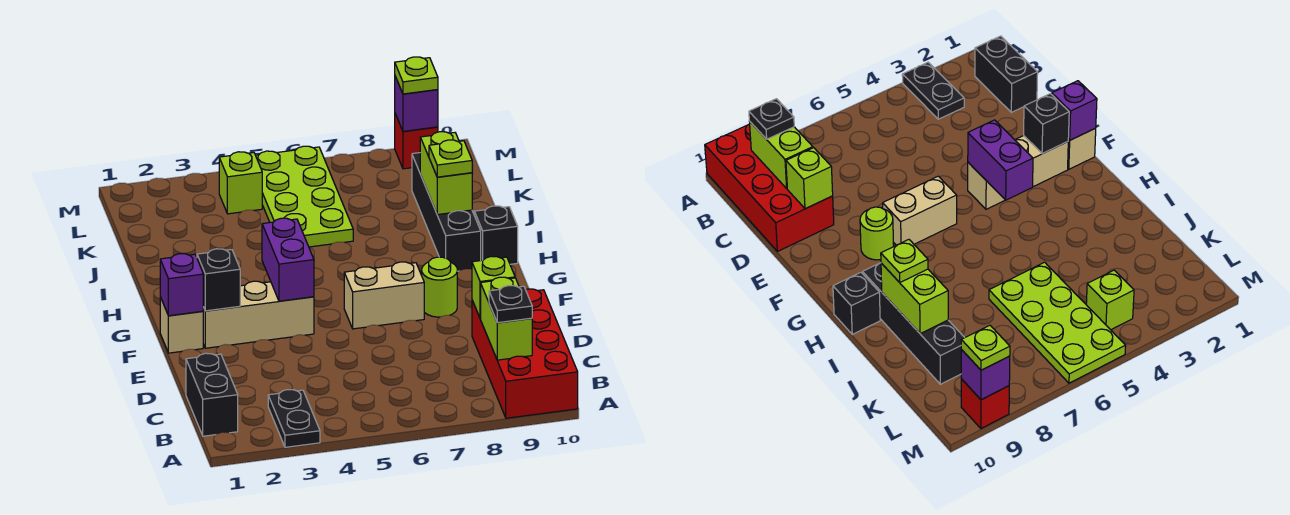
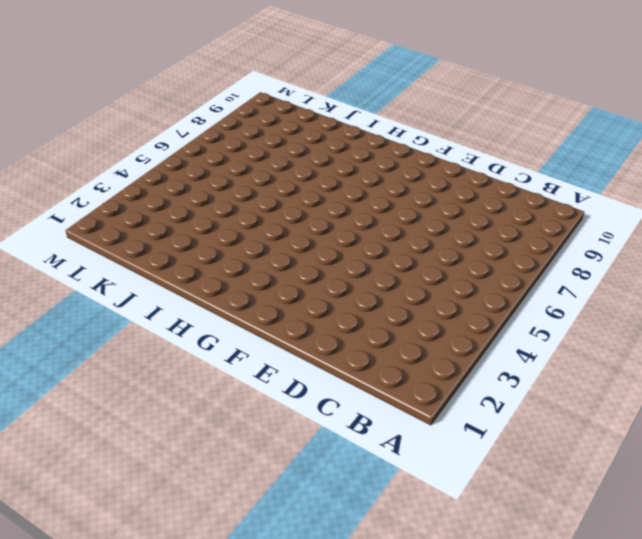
none -> black 1x2 plate [268,390,320,447]
none -> red 2x4 brick [472,289,578,418]
none -> black 1x2 brick [186,353,238,436]

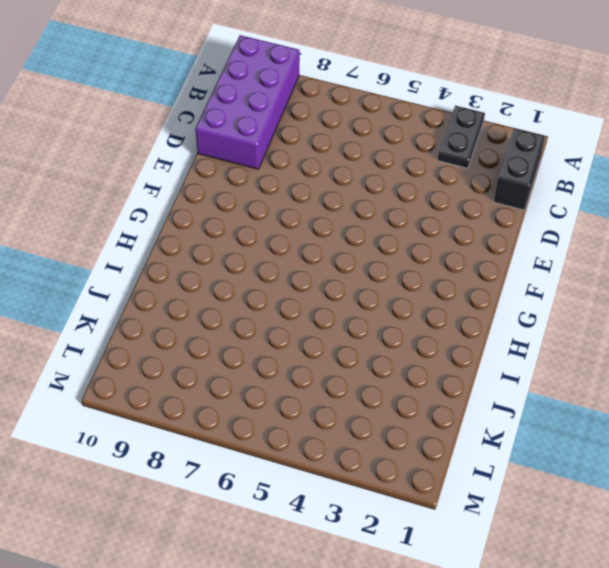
purple 2x4 brick [195,35,299,169] -> red 2x4 brick [472,289,578,418]
none -> tan 1x1 brick [160,297,203,353]
none -> tan 1x3 brick [203,281,314,348]
none -> tan 1x2 brick [344,262,424,329]

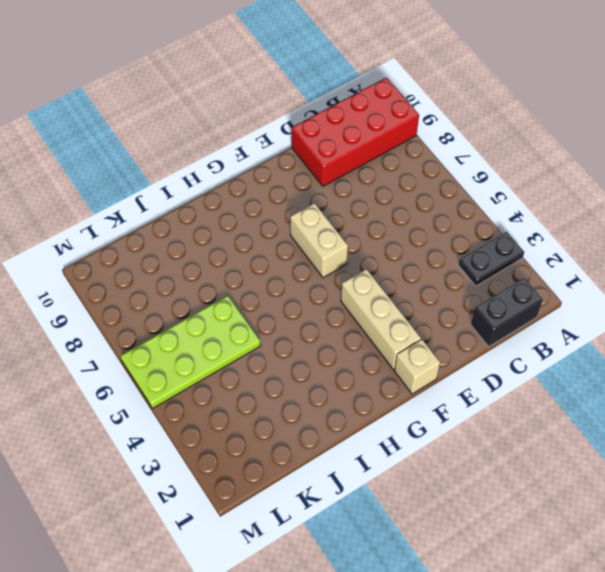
none -> lime 1x1 round brick [422,257,457,317]
none -> black 1x4 brick [412,153,481,271]
none -> black 1x1 brick [474,206,518,264]

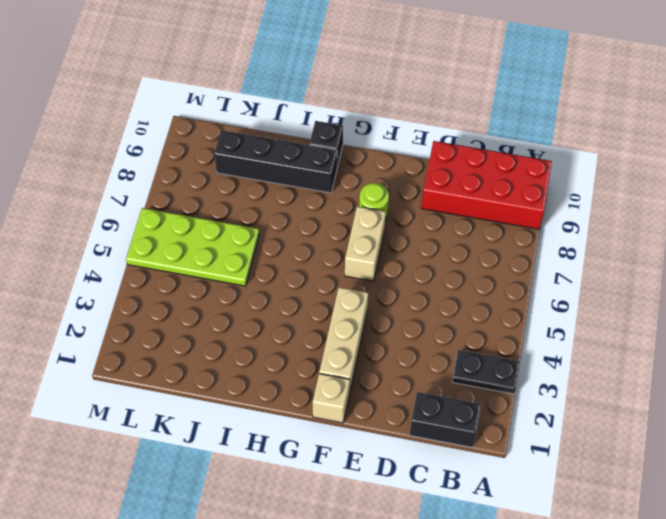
none -> lime 1x1 brick [219,152,262,214]
none -> red 1x1 brick [395,114,438,169]
none -> lime 1x2 brick [481,277,532,360]

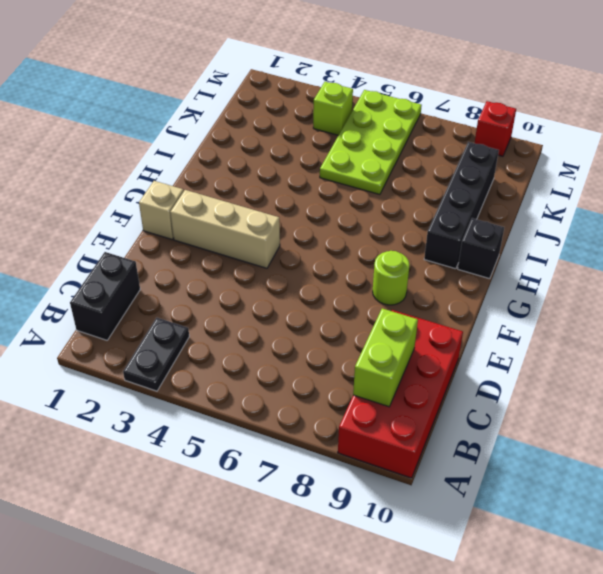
none -> tan 1x2 brick [344,262,424,329]
none -> lime 1x1 brick [472,256,515,319]
none -> purple 1x1 brick [160,254,203,316]

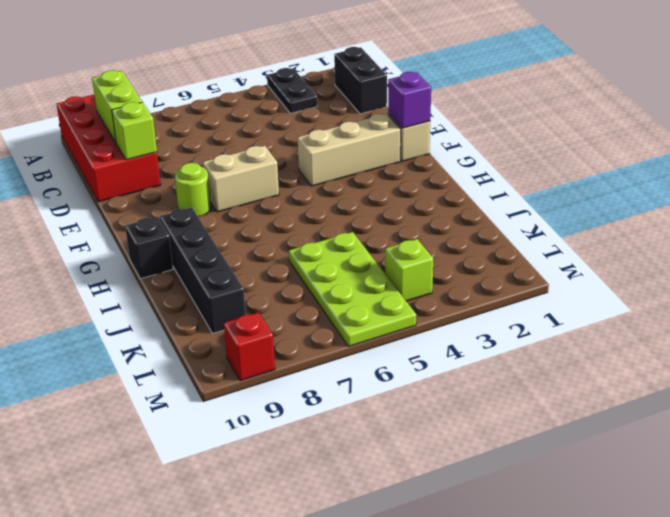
none -> black 1x1 brick [197,249,240,311]
none -> purple 1x2 brick [262,218,314,301]
none -> lime 1x2 brick [420,132,472,215]

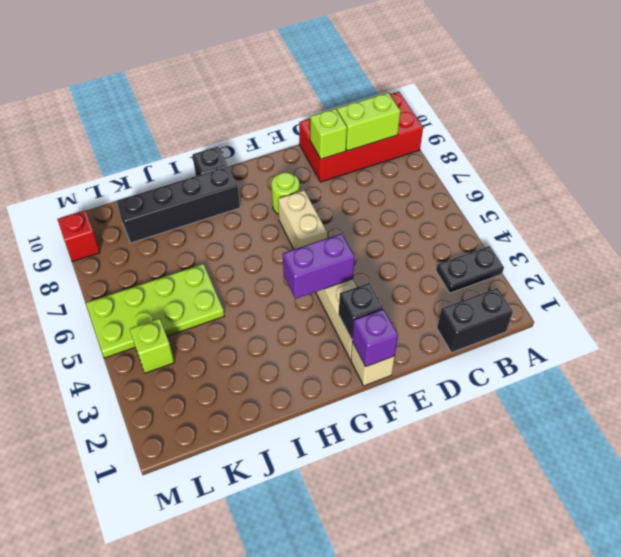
none -> lime 1x2 brick [420,132,472,215]
none -> purple 1x1 brick [395,76,438,131]
none -> black 1x1 plate [489,286,532,323]

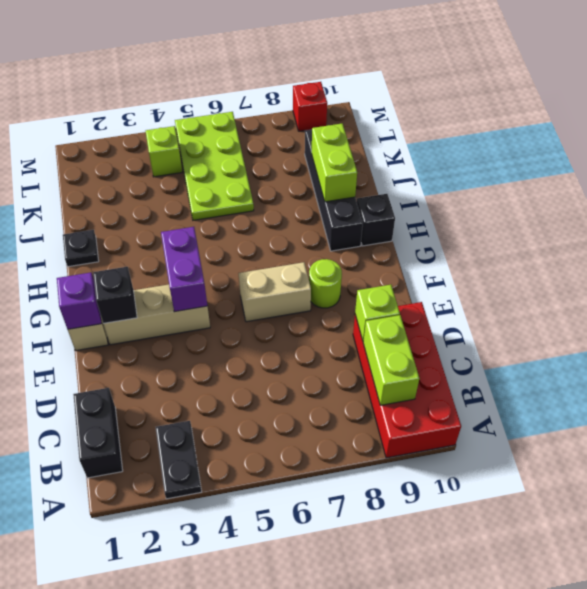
black 1x1 plate [63,230,99,267] -> black 1x1 plate moved to [489,286,532,323]
none -> purple 1x1 brick [395,76,438,131]
none -> lime 1x1 plate [429,140,472,177]
none -> lime 1x1 plate [395,57,438,94]

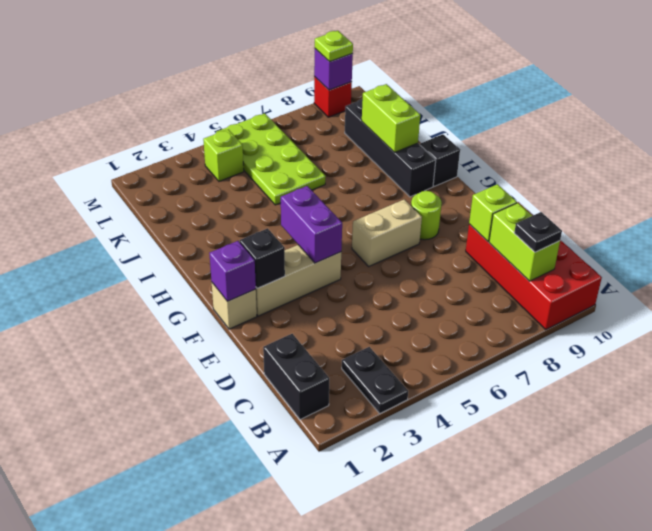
none -> lime 1x1 plate [429,140,472,177]

